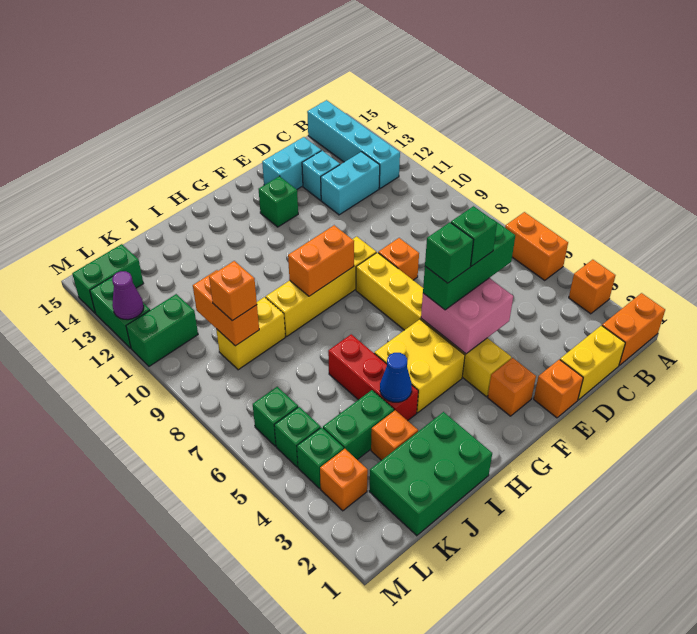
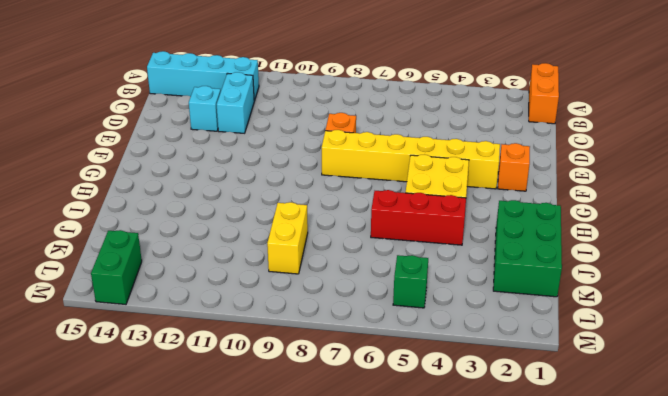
none -> orange 1x1 brick [569,260,615,314]
none -> orange 1x2 brick [505,212,568,280]
none -> yellow 1x2 brick [560,325,625,400]
none -> cyan 1x2 brick [262,137,321,189]

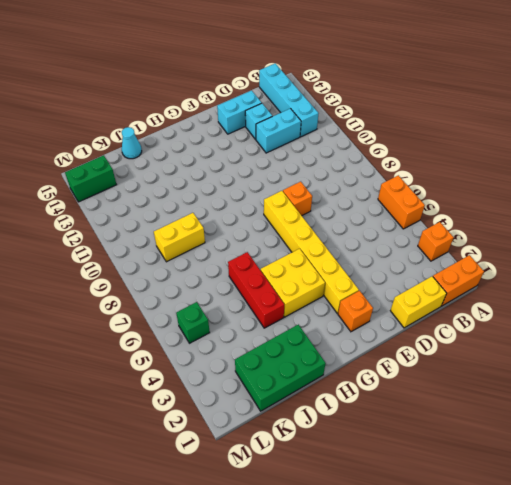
cyan 1x1 cone [122,127,142,159] -> none
none -> orange 1x1 brick [534,359,583,418]
none -> yellow 1x4 brick [266,236,376,336]
none -> green 1x1 brick [259,176,298,227]
none -> orange 1x1 brick [371,410,418,460]

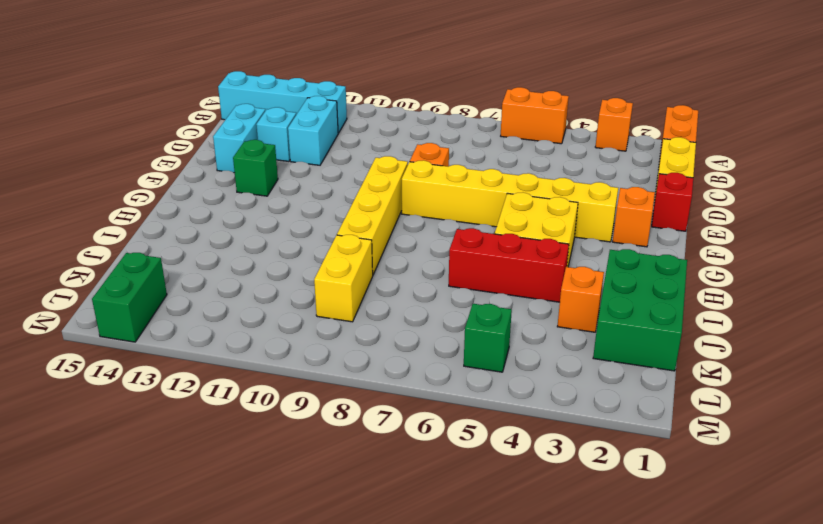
red 1x1 brick [652,173,693,231] -> orange 1x1 brick [534,359,583,418]
none -> green 1x2 brick [323,390,394,460]
none -> orange 1x1 brick [320,449,368,511]
none -> green 1x1 brick [297,427,344,488]
none -> green 1x1 brick [253,387,298,446]

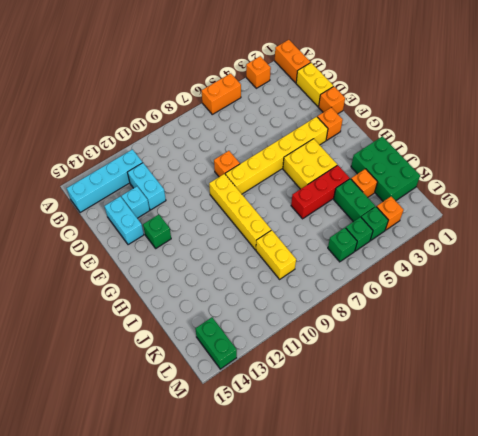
none -> green 1x2 brick [126,294,198,366]
none -> green 1x2 brick [90,276,150,348]
none -> pink 2x2 brick [421,278,513,354]
none -> orange 1x2 brick [288,225,354,296]

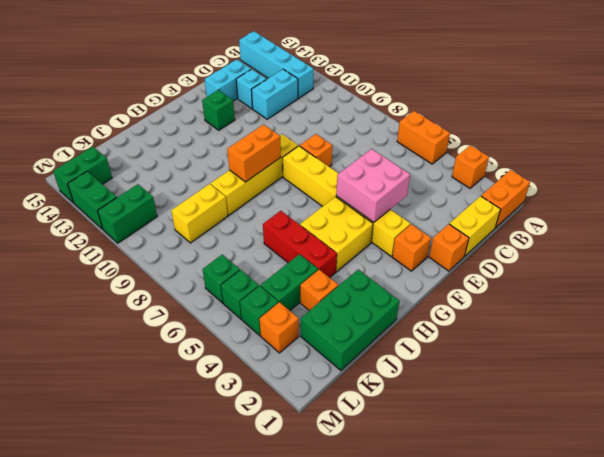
none -> blue 1x1 cone [380,353,412,402]
none -> orange 1x2 brick [193,270,259,346]
none -> purple 1x1 cone [112,271,144,320]
none -> green 1x3 brick [423,219,515,310]

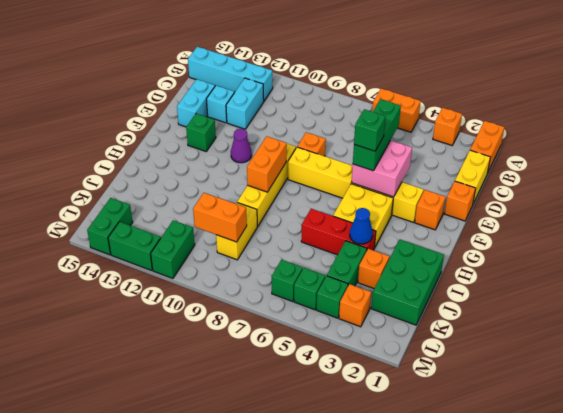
purple 1x1 cone [231,129,252,163] -> purple 1x1 cone moved to [112,271,144,320]
none -> orange 1x1 brick [209,261,257,321]
none -> green 1x1 brick [451,206,497,266]

